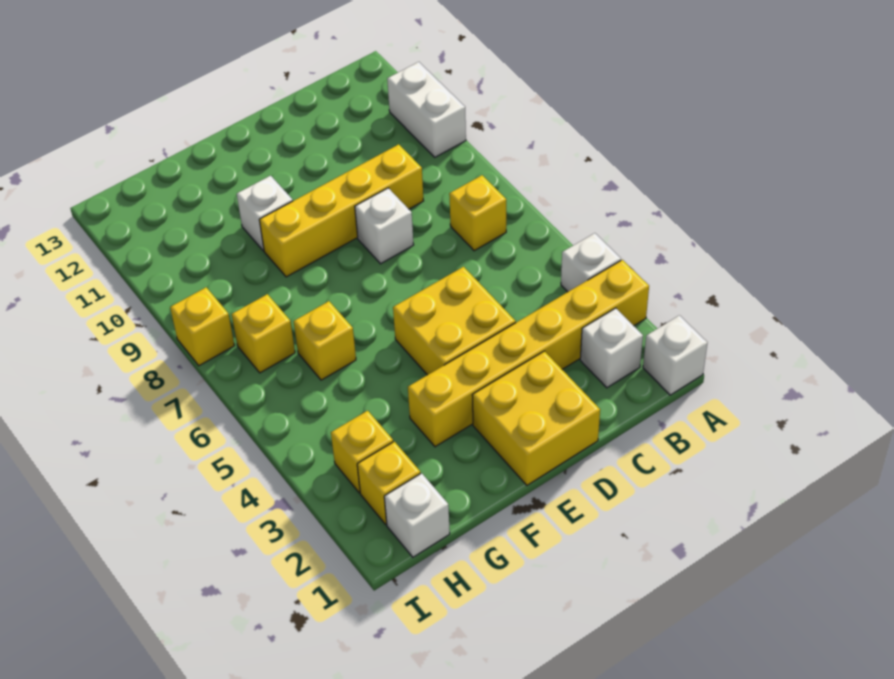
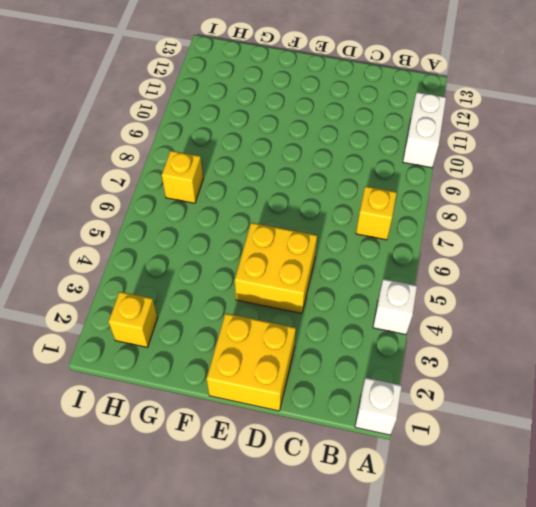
none -> yellow 1x6 brick [408,260,649,447]
none -> white 1x1 brick [580,308,643,388]
none -> yellow 1x4 brick [259,144,423,277]

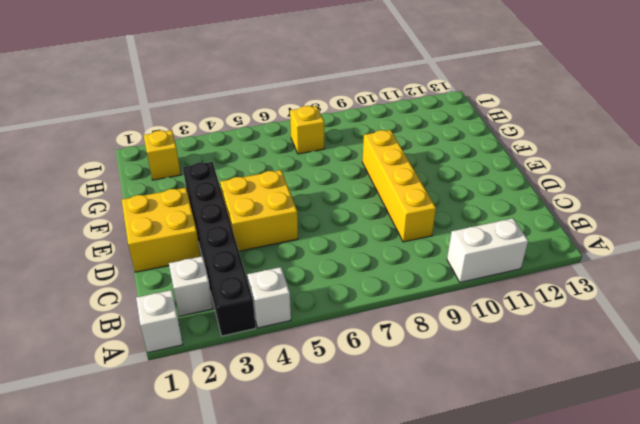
black 1x6 brick [183,162,256,336] -> yellow 1x6 brick [408,260,649,447]
none -> yellow 1x1 brick [449,175,506,251]
none -> white 1x1 brick [355,188,414,264]
none -> white 1x1 brick [237,176,293,251]

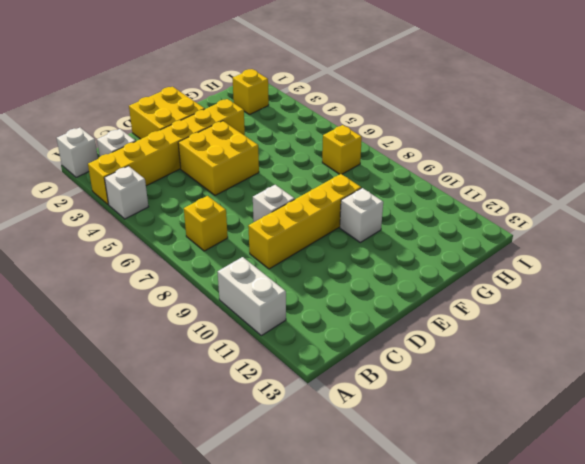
none -> yellow 1x1 brick [294,301,356,380]
none -> white 1x1 brick [384,473,450,557]
none -> yellow 1x1 brick [331,411,393,493]

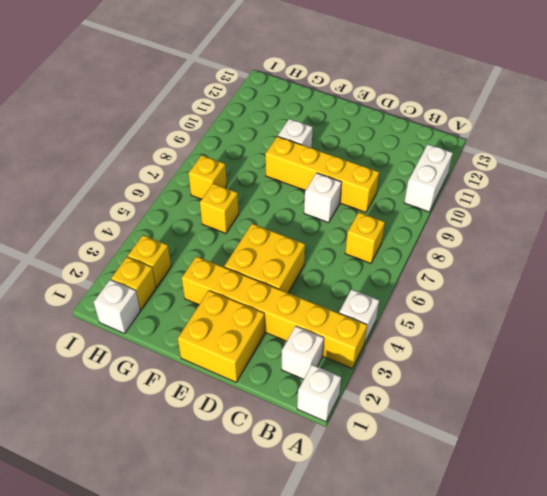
none -> yellow 1x1 brick [170,287,234,366]

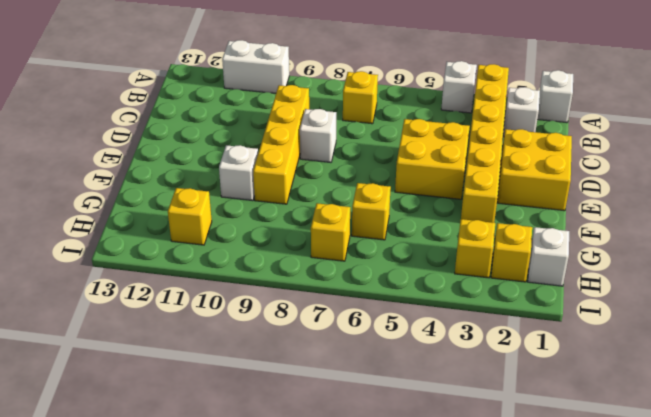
yellow 1x1 brick [168,188,212,245] -> yellow 1x1 brick moved to [170,287,234,366]

